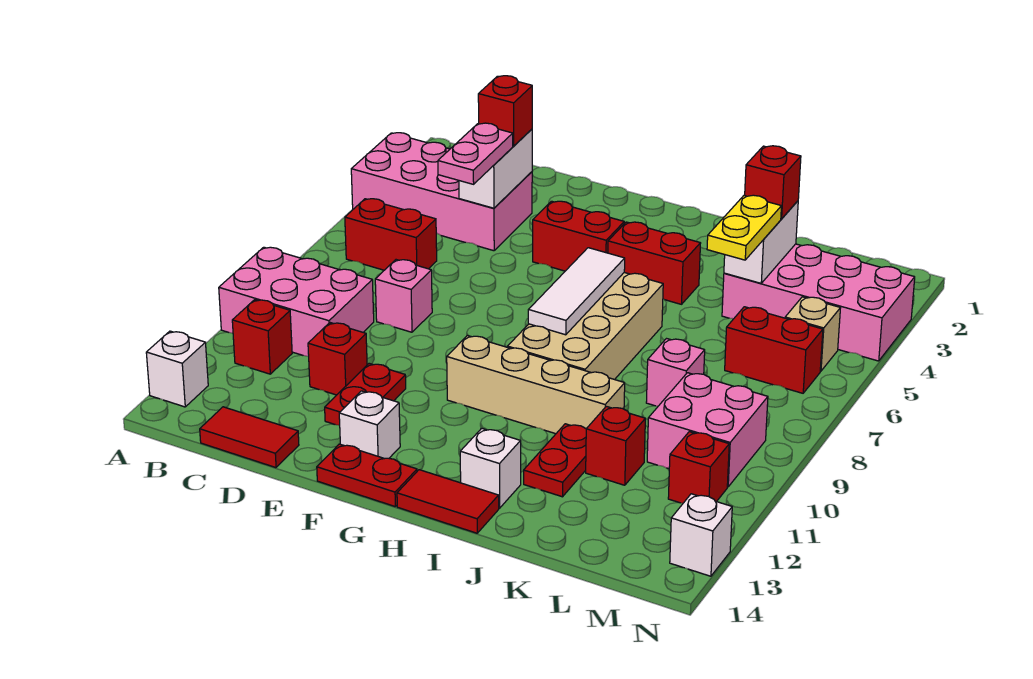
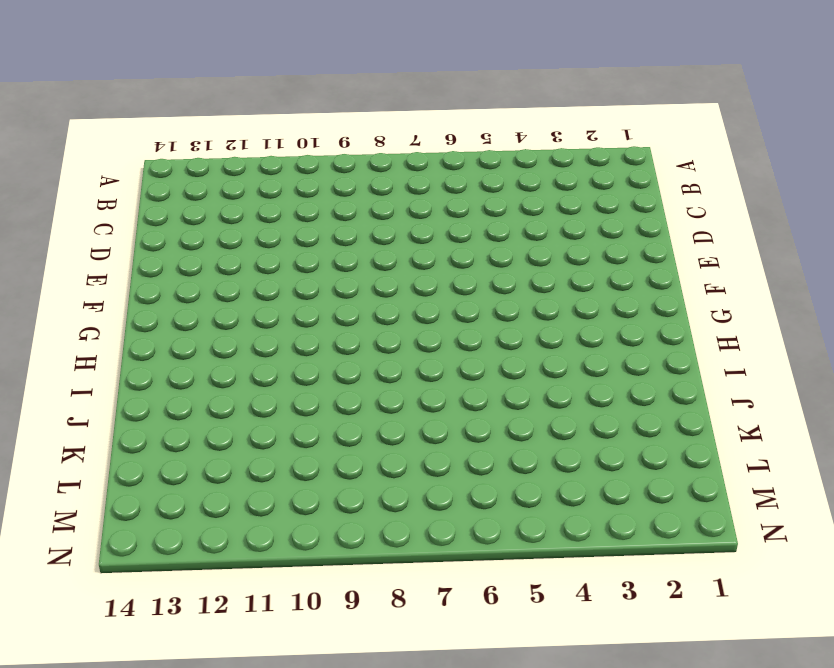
none -> pink 2x4 brick [351,133,532,251]
none -> pink 2x3 brick [219,247,374,357]
none -> white 1x1 brick [146,331,208,407]
none -> red 1x2 brick [345,199,437,270]

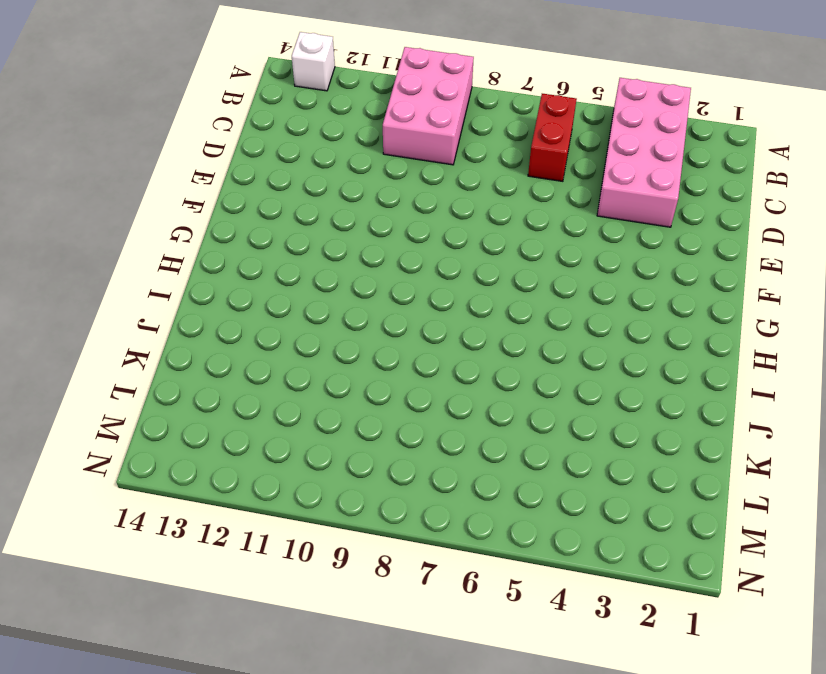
none -> red 1x1 brick [232,300,292,374]
none -> red 1x2 tile [200,407,299,468]
none -> pink 1x1 brick [375,260,432,332]
none -> red 1x1 brick [308,323,367,395]

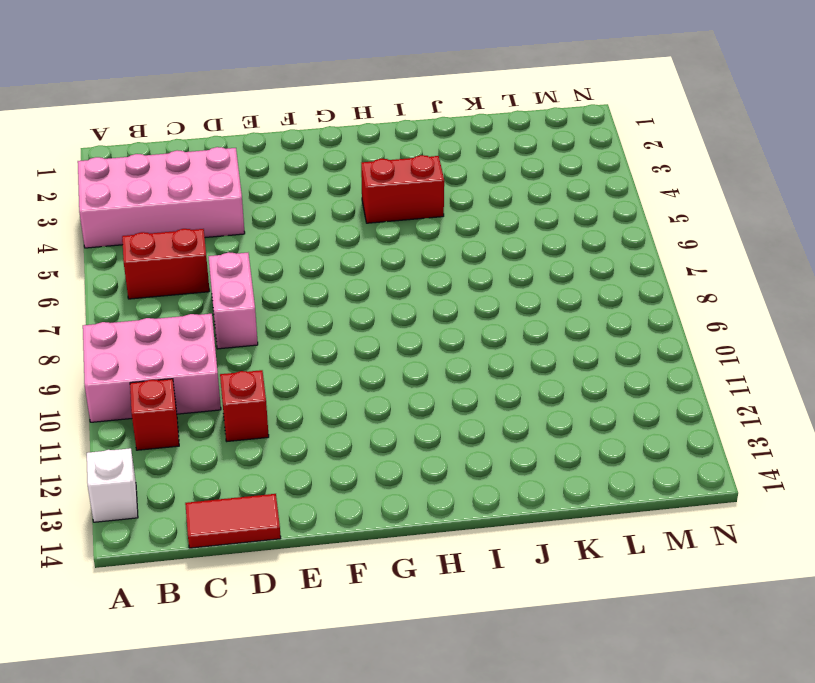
pink 1x2 brick [208,252,258,349] -> pink 1x1 brick [375,260,432,332]
none -> red 1x2 plate [325,363,406,426]
none -> red 1x2 brick [533,201,624,271]
none -> white 1x1 brick [339,391,400,459]
none -> red 1x2 plate [317,444,417,506]

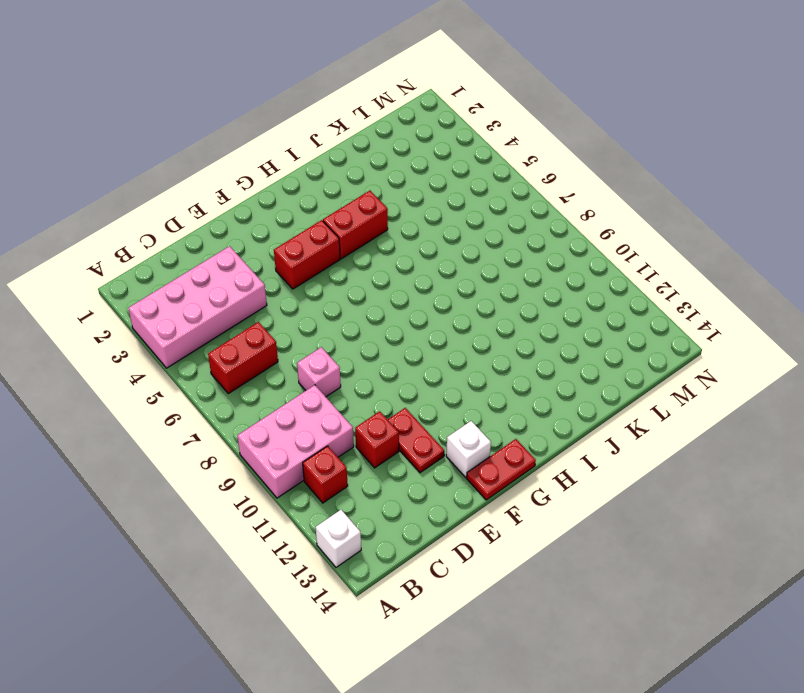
none -> red 1x2 tile [200,407,299,468]
none -> tan 1x4 brick [447,336,625,434]
none -> tan 2x4 brick [508,273,663,380]
none -> red 1x2 tile [397,470,499,533]

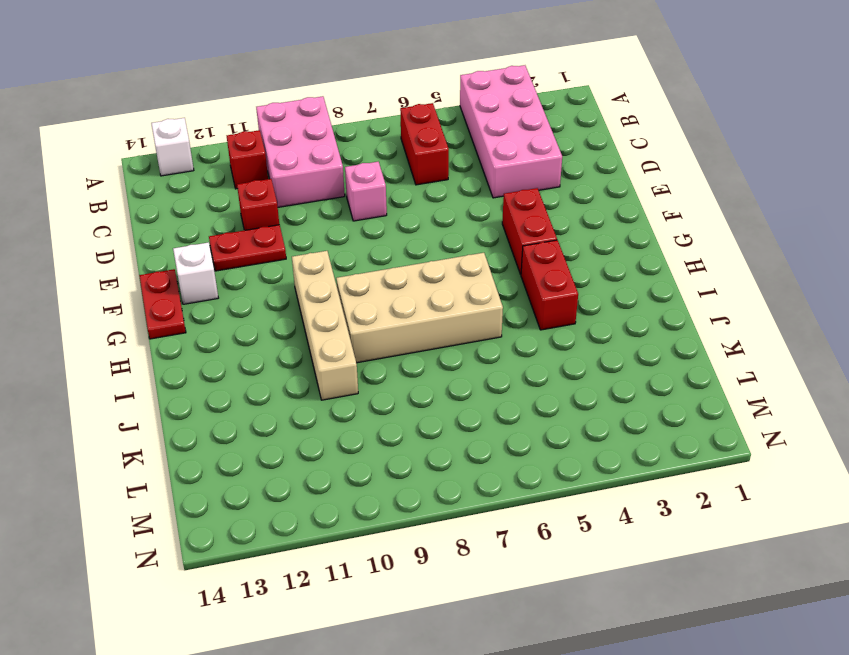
none -> red 1x2 tile [200,407,299,468]
none -> red 1x2 tile [397,470,499,533]
none -> white 1x1 brick [460,428,521,508]
none -> red 1x2 plate [524,424,586,497]

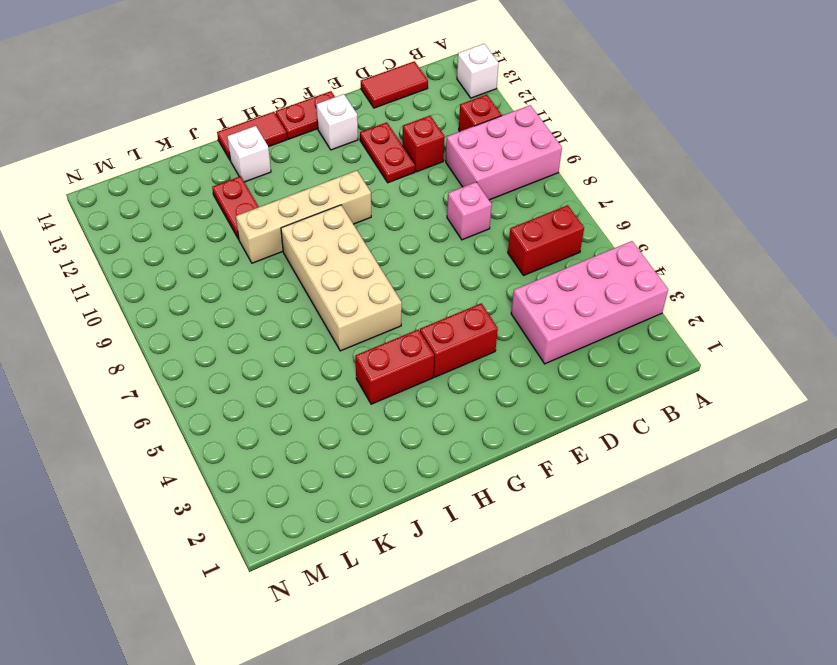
none -> pink 2x4 brick [722,244,915,361]
none -> pink 1x1 brick [646,339,705,406]
none -> red 1x1 brick [586,406,645,485]
none -> red 1x2 brick [725,307,823,393]

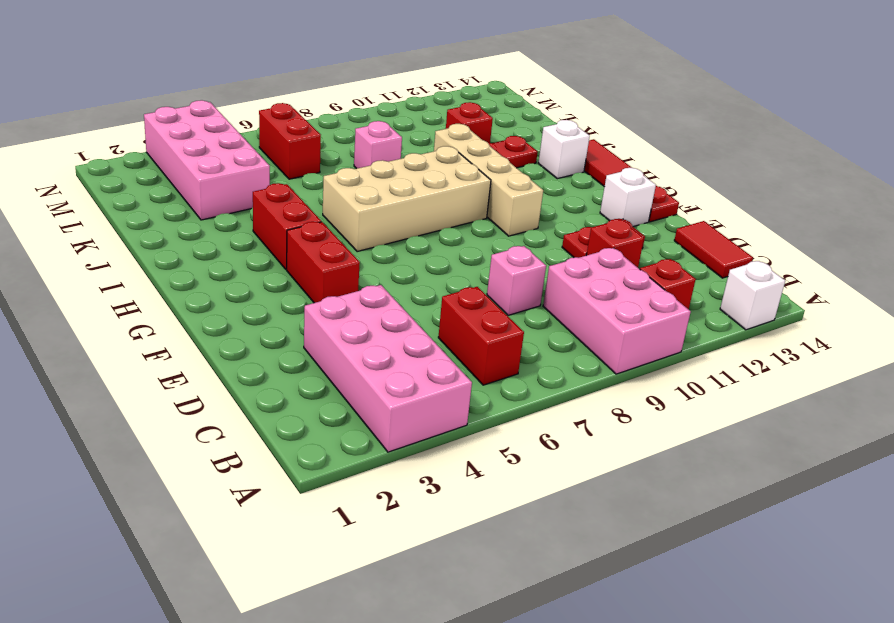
none -> pink 2x2 brick [647,373,768,487]
none -> tan 1x1 brick [785,297,840,371]
none -> red 1x1 brick [668,432,729,503]
none -> white 1x1 brick [670,494,732,576]

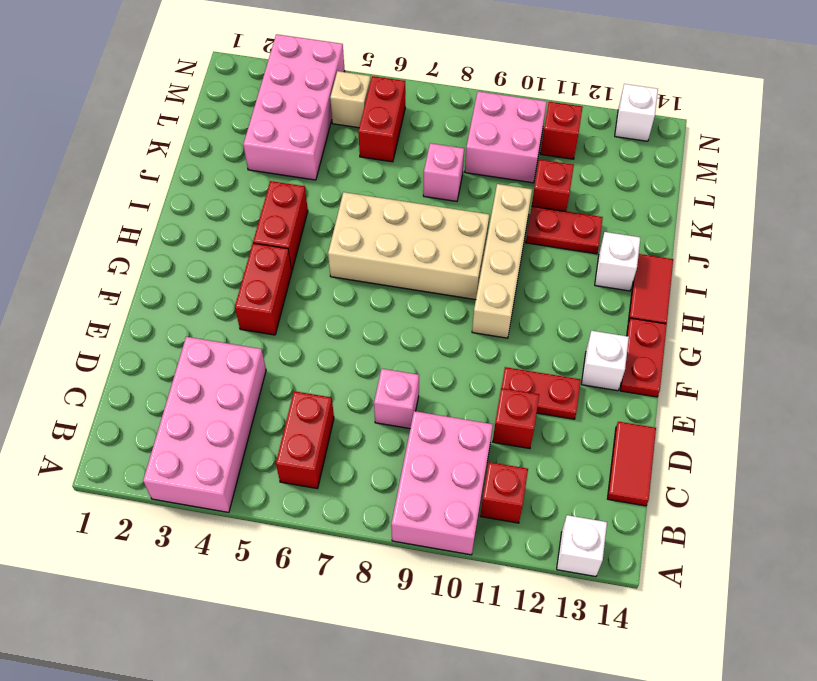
none -> white 1x2 brick [459,129,532,208]
none -> white 1x3 tile [528,248,625,335]
none -> white 1x2 brick [724,201,798,283]
none -> red 1x1 brick [478,76,532,146]

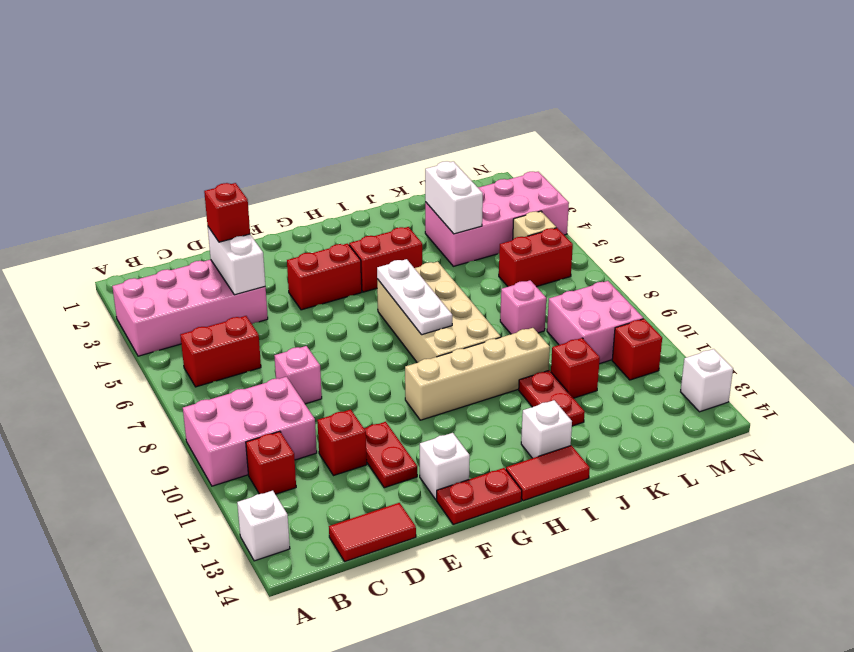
white 1x3 plate [377,259,452,335] -> white 1x3 tile [528,248,625,335]
none -> pink 1x2 plate [438,123,513,184]
none -> red 1x1 brick [745,146,801,219]
none -> yellow 1x2 plate [707,195,781,260]

